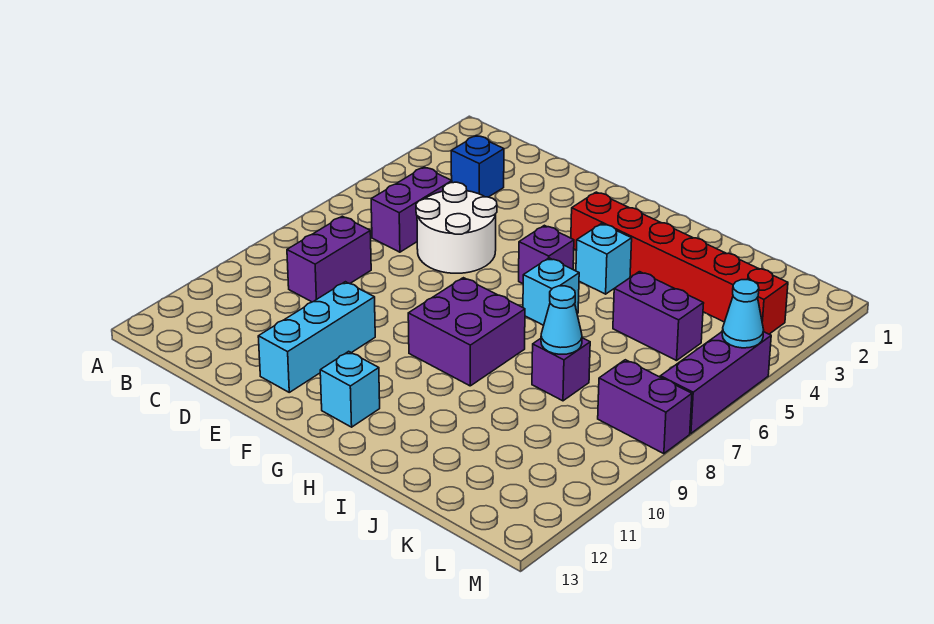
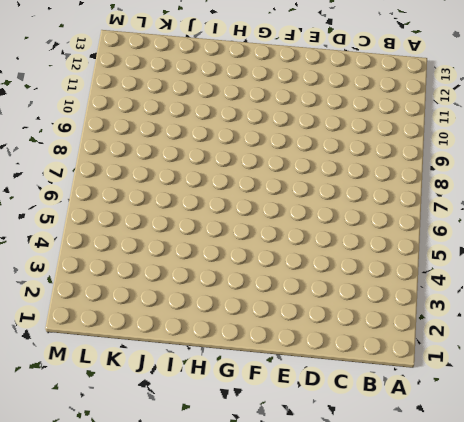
none -> blue 1x1 brick [451,136,504,197]
none -> purple 1x2 brick [371,167,452,252]
none -> purple 1x2 brick [287,216,371,302]

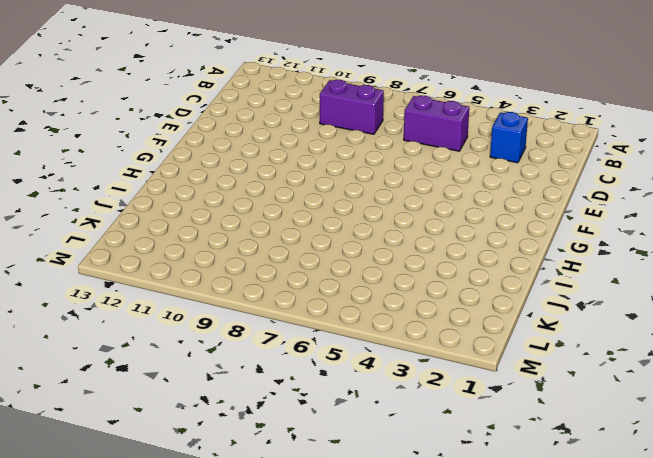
none -> white 2x2 round brick [416,182,497,273]
none -> cyan 1x3 brick [258,282,375,392]
none -> red 1x6 brick [571,192,788,334]

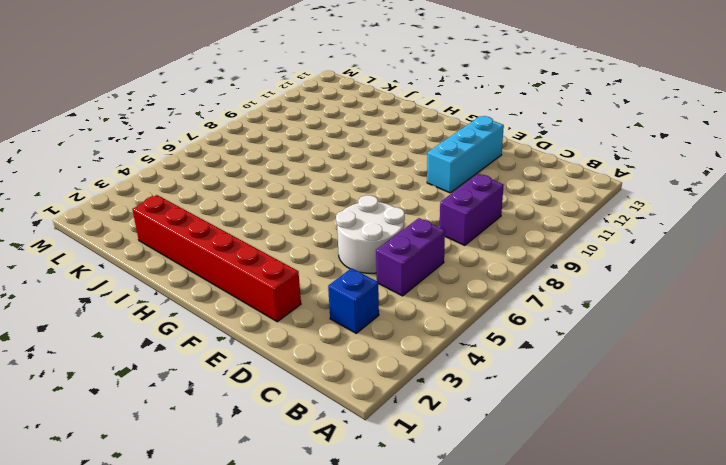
red 1x6 brick [132,195,301,322] -> red 1x6 brick moved to [571,192,788,334]
none -> purple 1x1 brick [519,225,574,284]
none -> purple 2x2 brick [408,278,525,386]
none -> cyan 1x1 brick [320,351,380,427]

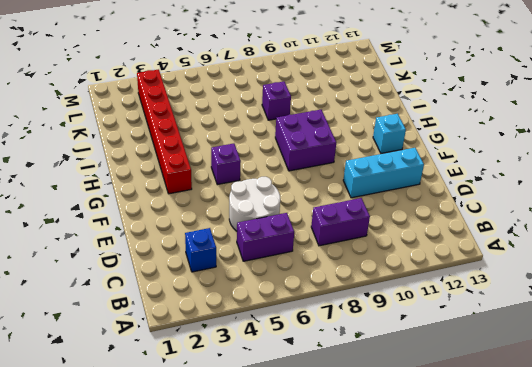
none -> cyan 1x1 brick [576,224,632,294]
none -> cyan 1x1 brick [523,258,579,325]
none -> purple 1x2 brick [613,272,704,361]

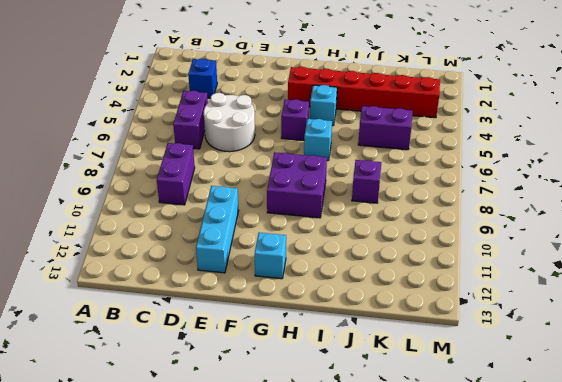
none -> purple 1x2 brick [598,360,692,454]
none -> purple 1x3 brick [660,332,771,433]
none -> cyan 1x1 cone [541,286,582,354]

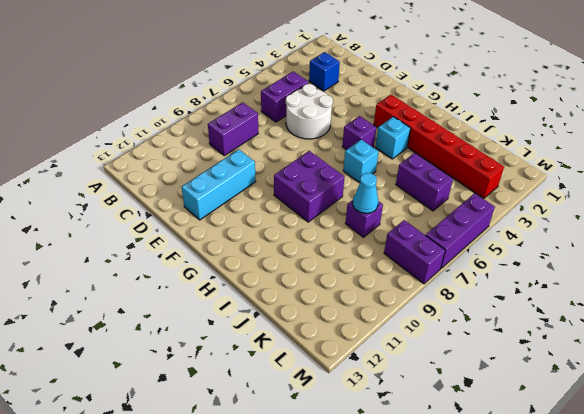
none -> cyan 1x1 brick [320,351,380,427]
none -> cyan 1x1 cone [722,280,764,348]

